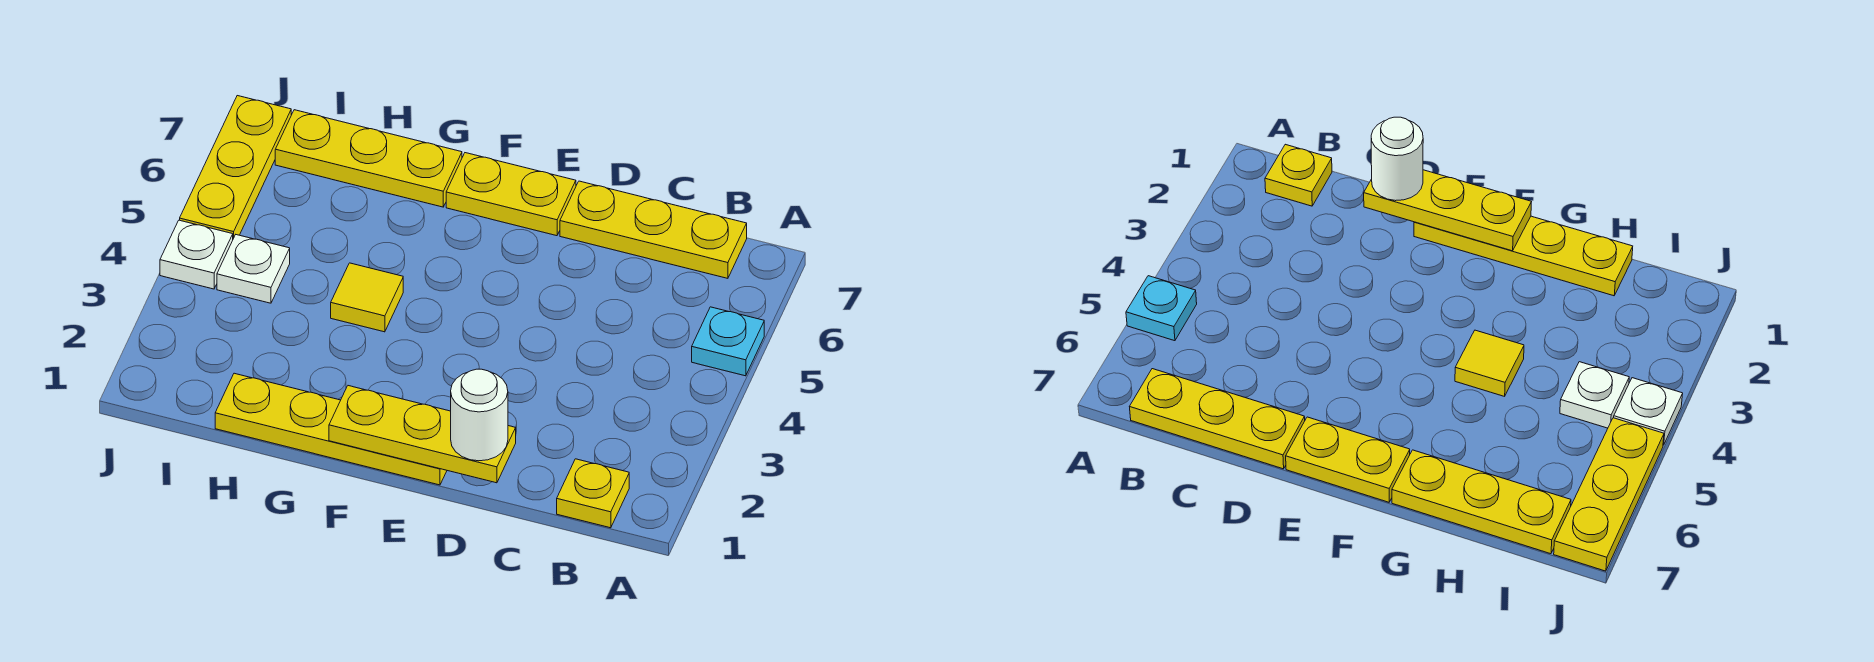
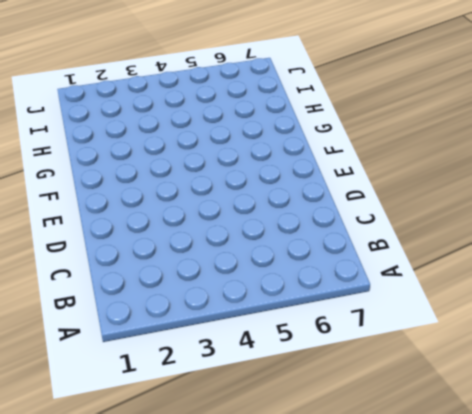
none -> cyan 1x1 plate [692,307,764,376]
none -> yellow 1x1 plate [557,459,629,528]
none -> yellow 1x3 plate [560,181,747,278]

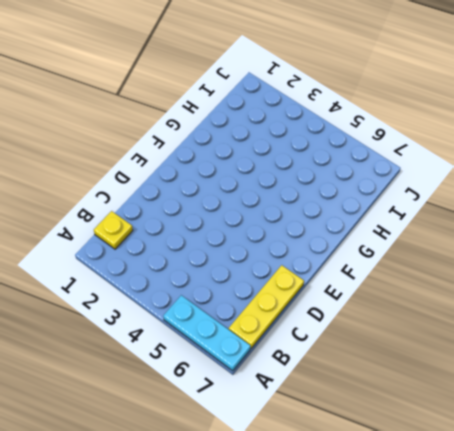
cyan 1x3 plate [163,295,251,371] -> cyan 1x1 plate [692,307,764,376]
none -> yellow 1x4 plate [215,373,447,485]
none -> yellow 1x2 plate [446,153,576,236]
none -> yellow 1x1 tile [331,263,403,332]

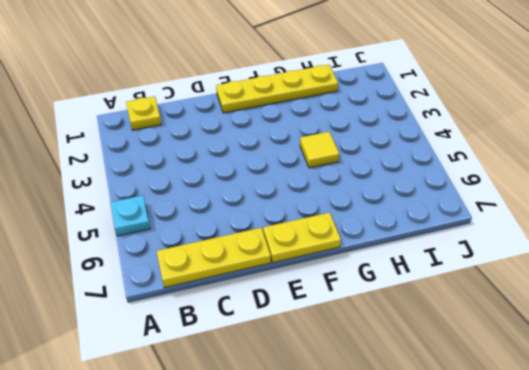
none -> yellow 1x3 plate [275,110,462,207]
none -> white 1x1 plate [217,235,290,303]
none -> white 1x1 plate [160,220,233,289]

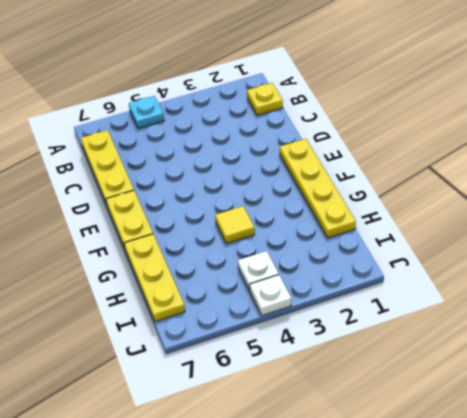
none -> yellow 1x3 plate [180,96,291,239]
none -> yellow 1x3 plate [329,386,516,483]
none -> white 1x1 round brick [451,369,508,461]

